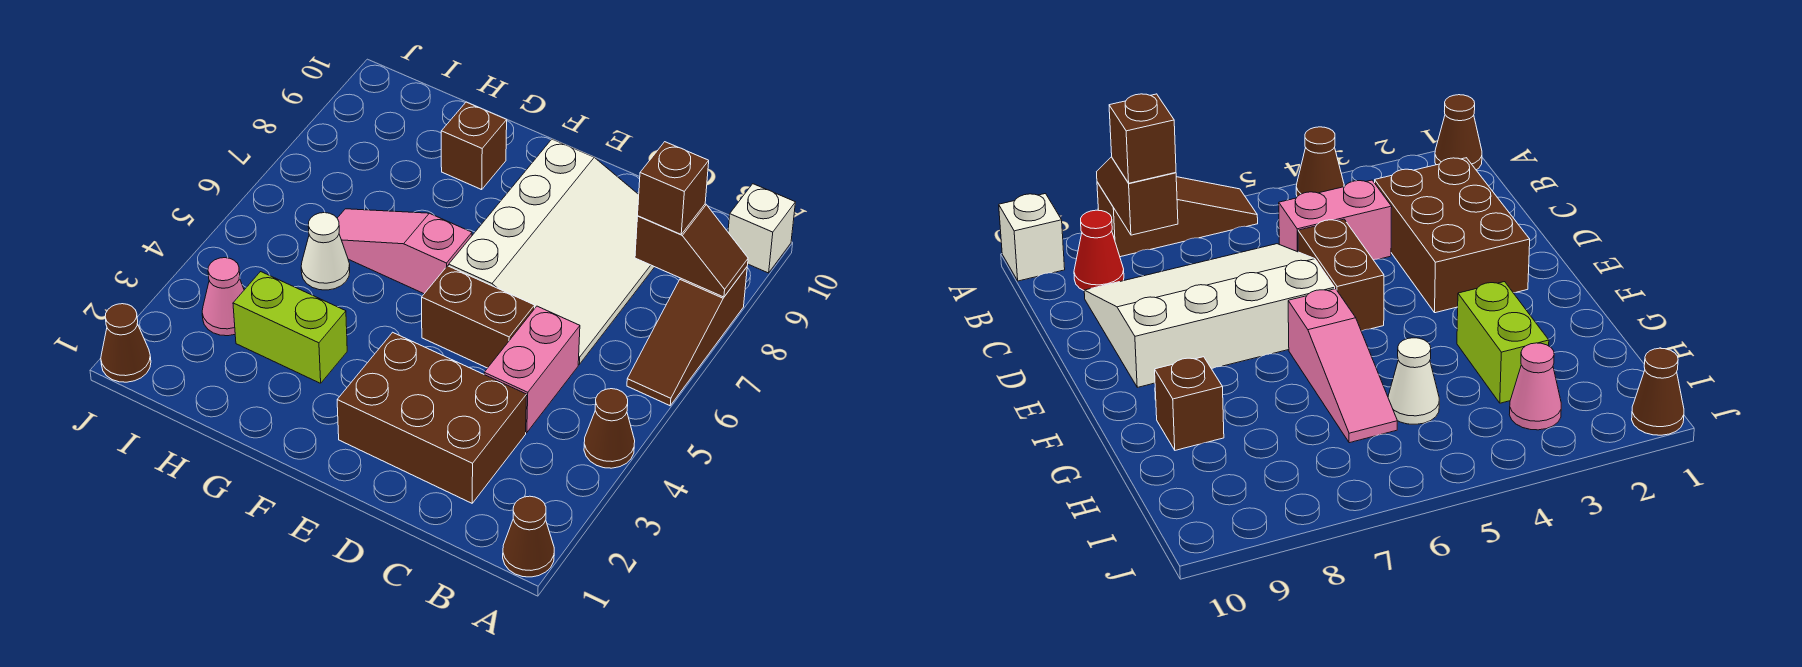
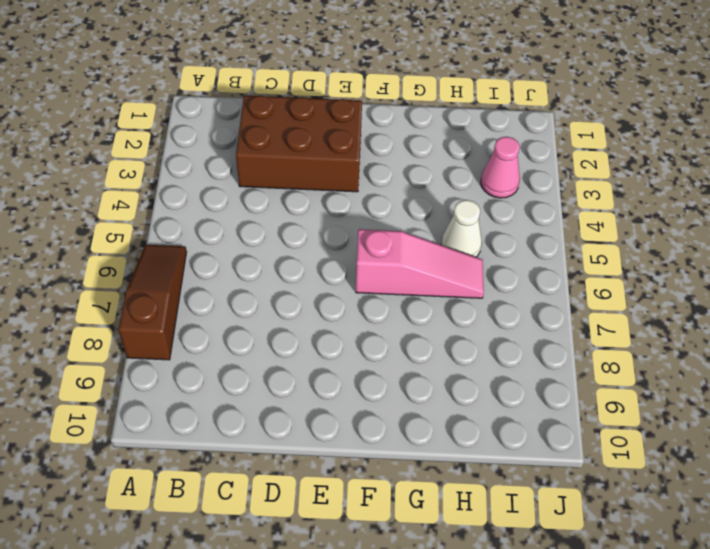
none -> brown 1x1 cone [503,496,554,577]
none -> brown 1x1 cone [584,389,635,468]
none -> white 1x1 brick [728,184,795,273]

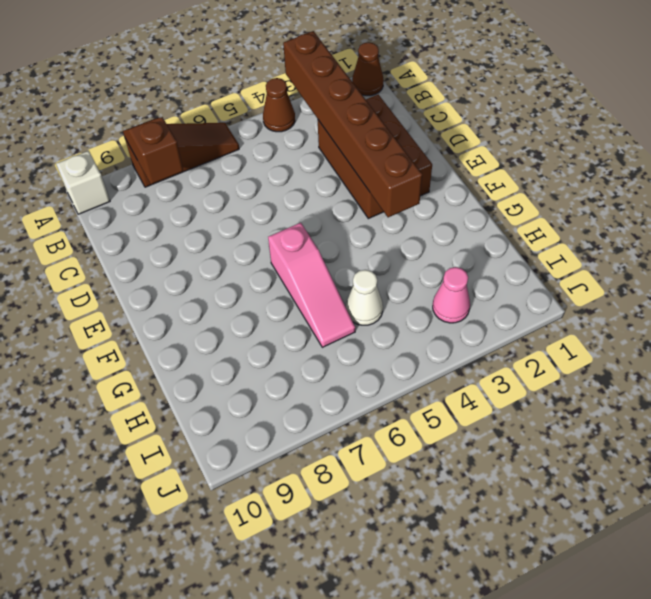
brown 1x6 brick [283,31,422,217] -> none
none -> red 1x1 cone [1074,210,1124,290]
none -> pink 1x2 brick [484,306,580,433]
none -> white 3x4 slope [449,139,654,364]

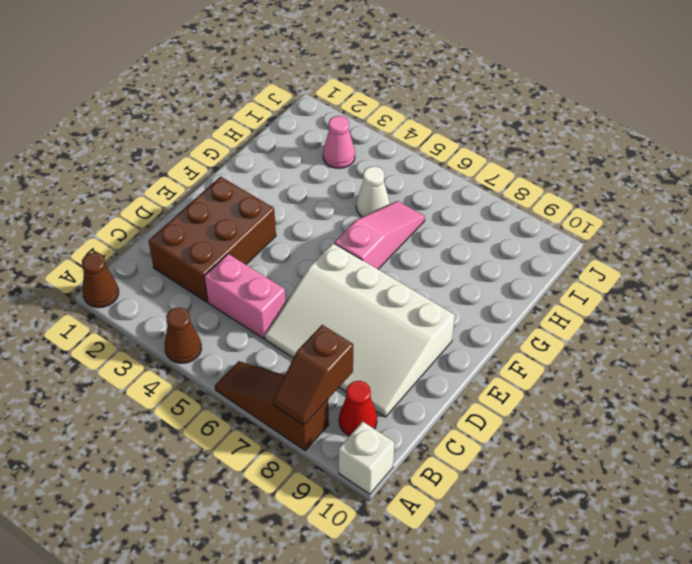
none -> brown 1x2 brick [422,266,535,368]
none -> lime 1x2 brick [233,272,347,383]
none -> brown 1x1 brick [441,102,507,190]

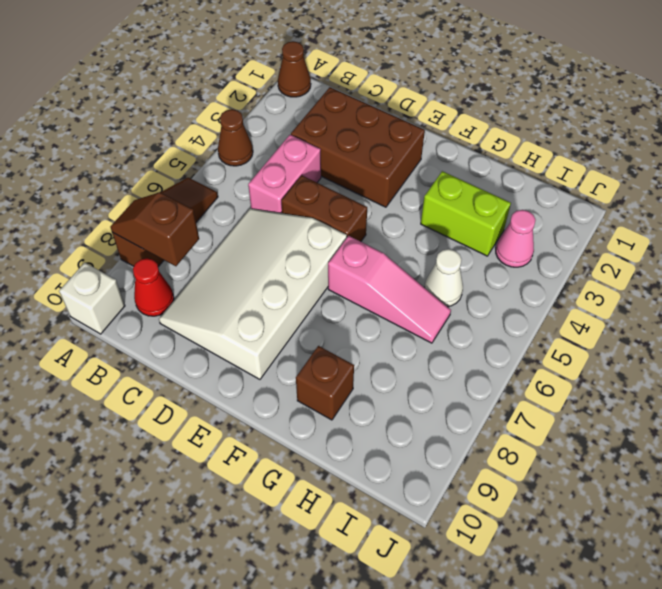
none -> brown 1x1 cone [101,304,151,382]
none -> brown 1x1 brick [638,142,709,235]

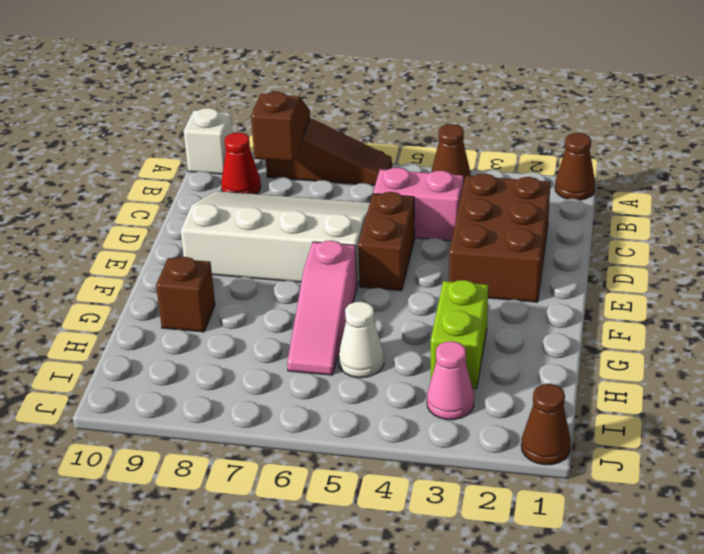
none -> brown 1x1 brick [638,142,709,235]

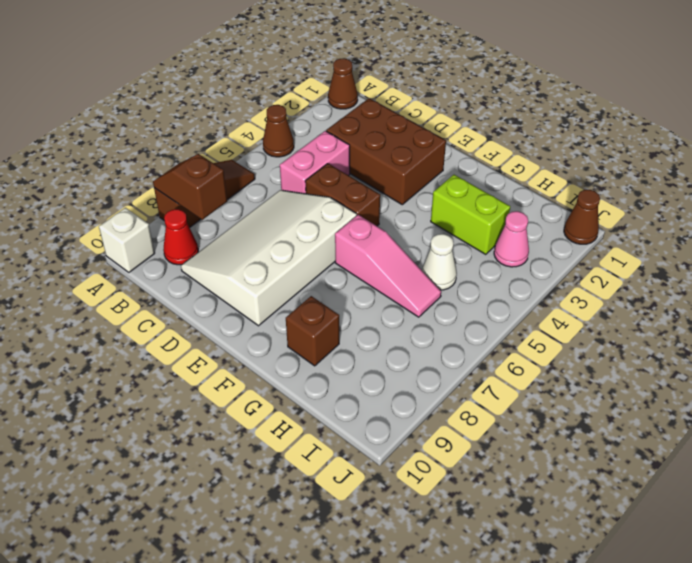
none -> brown 1x1 brick [638,142,709,235]

